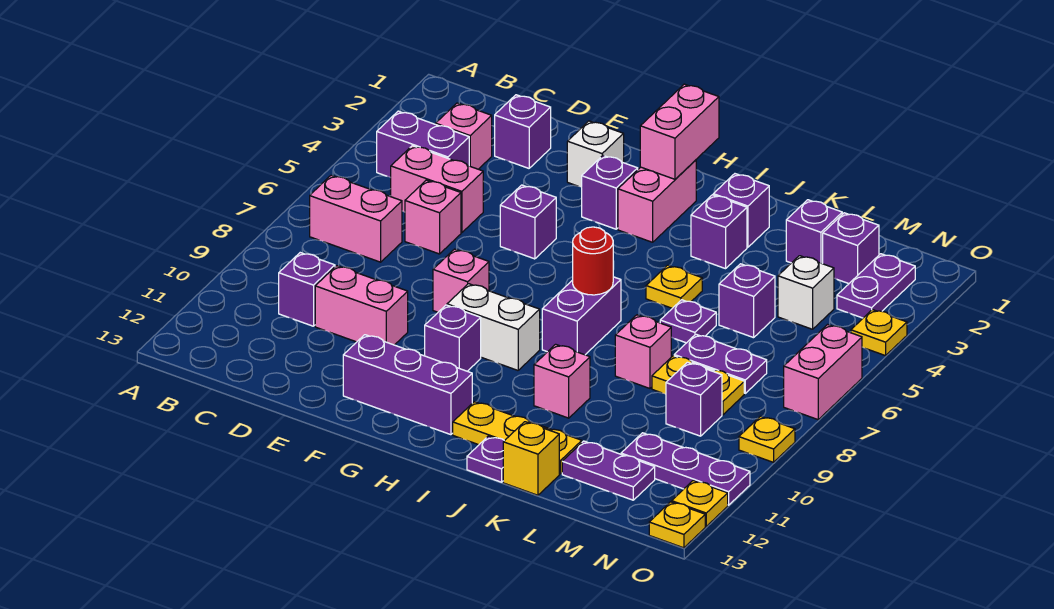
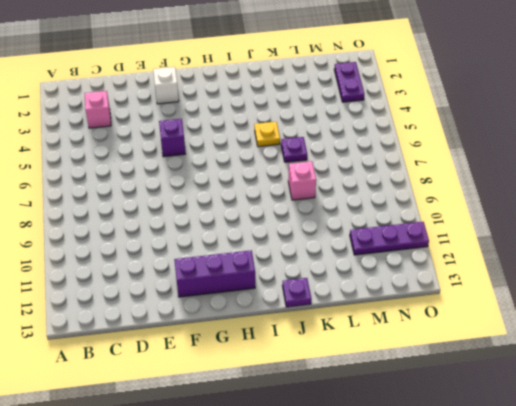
none -> purple 1x2 brick [377,111,469,178]
none -> pink 1x2 brick [310,175,402,262]
none -> pink 1x2 brick [391,146,483,233]
none -> purple 1x1 brick [279,253,335,326]

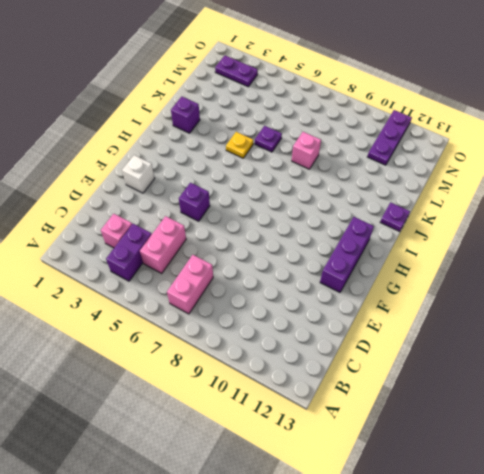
none -> purple 1x1 brick [279,253,335,326]
none -> purple 1x1 brick [495,95,551,168]
none -> pink 1x1 brick [405,180,461,254]
none -> pink 1x2 brick [315,266,408,345]

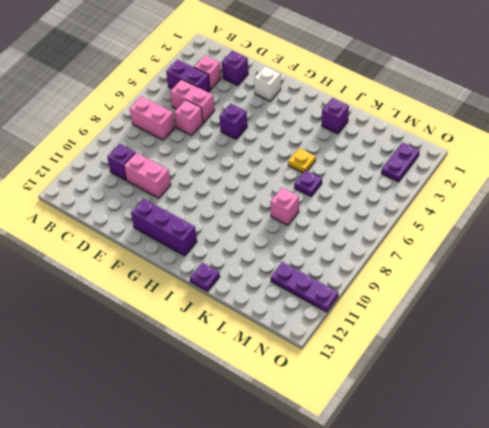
none -> pink 1x1 brick [433,249,489,312]
none -> purple 1x1 brick [581,156,638,229]
none -> white 1x2 brick [447,284,540,370]
none -> purple 1x1 brick [425,305,481,371]

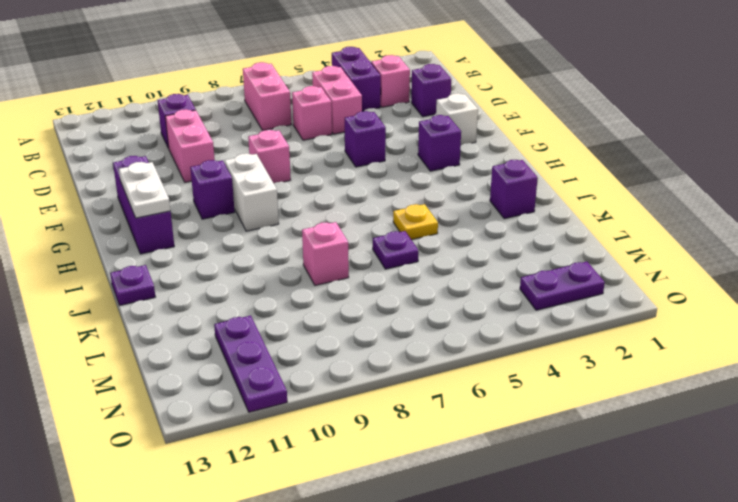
white 1x2 plate [119,162,170,218] -> none
none -> pink 1x2 brick [618,160,696,242]
none -> purple 1x2 brick [542,277,621,355]
none -> yellow 1x3 plate [453,402,582,474]
none -> purple 1x1 brick [691,195,747,269]

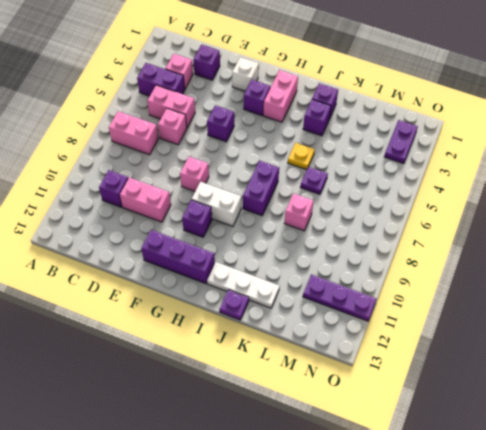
white 1x3 plate [207,262,280,308] -> yellow 1x3 plate [453,402,582,474]
none -> pink 1x1 brick [534,344,590,418]
none -> yellow 1x1 brick [503,422,559,495]
none -> purple 1x1 brick [786,200,842,264]
none -> purple 1x1 brick [719,264,775,338]

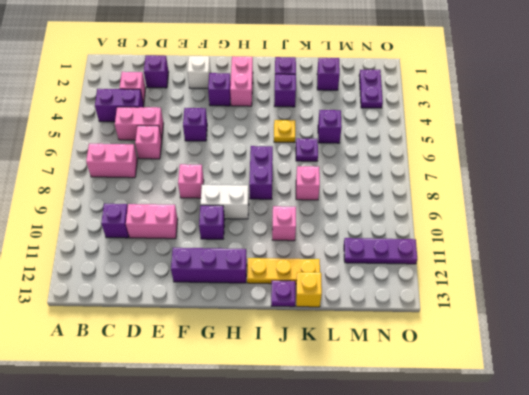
none -> purple 1x2 plate [674,334,767,393]
none -> yellow 1x2 plate [652,356,744,415]
none -> purple 1x2 plate [562,441,655,500]
none -> purple 1x1 brick [823,213,879,284]

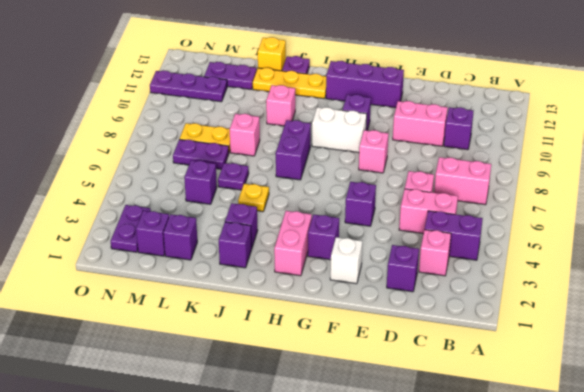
none -> white 1x1 brick [778,256,834,329]
none -> purple 1x1 brick [666,362,722,436]
none -> yellow 1x1 plate [851,310,907,356]
none -> pink 1x2 brick [784,325,862,420]

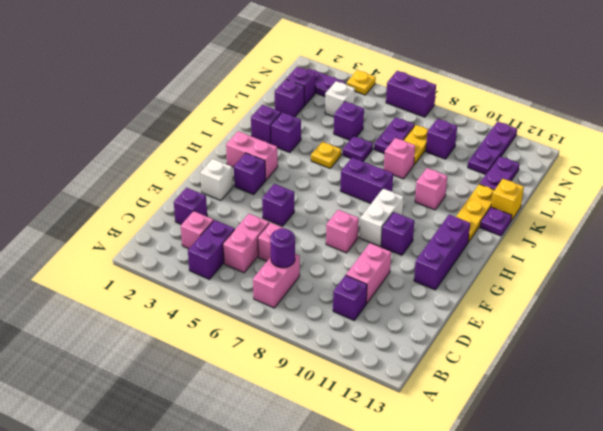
purple 1x1 round brick [270,228,295,268] -> none
purple 1x2 brick [386,71,436,117] -> pink 1x2 brick [784,325,862,420]
none -> yellow 1x1 plate [739,416,795,462]
none -> yellow 1x1 plate [672,481,728,526]
none -> yellow 1x1 plate [649,502,705,548]
none -> pink 1x2 brick [640,84,719,179]

